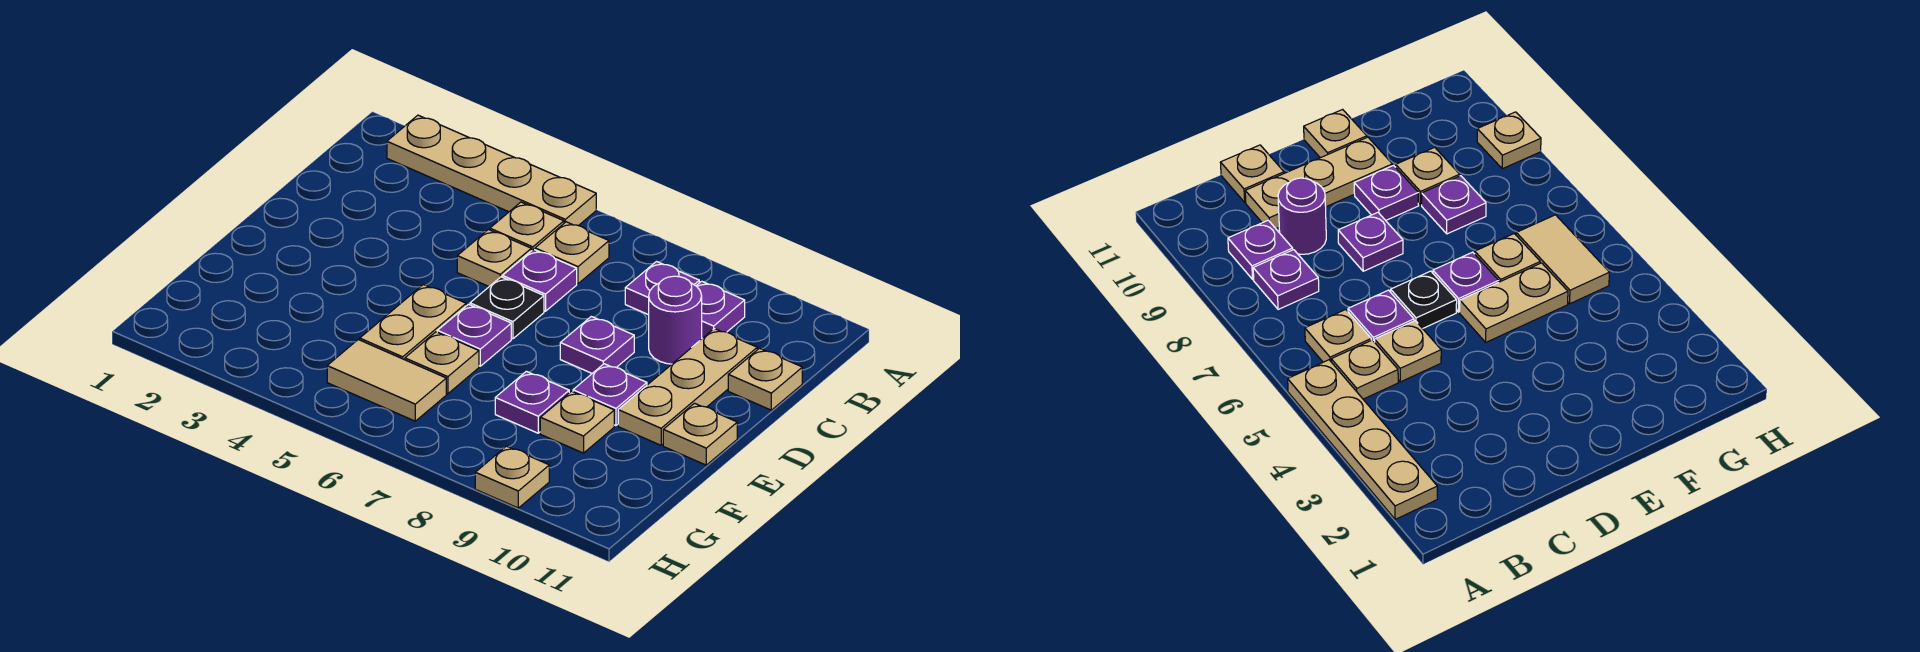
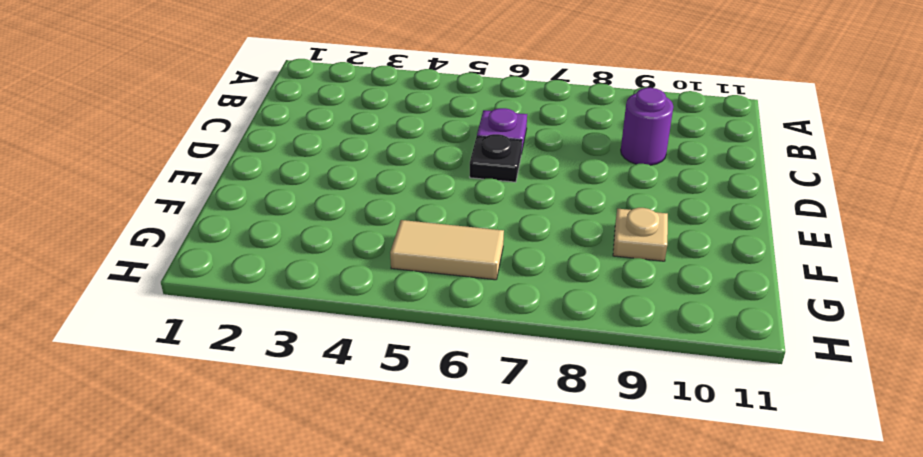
none -> tan 1x4 plate [387,115,596,226]
none -> tan 1x1 plate [490,202,564,251]
none -> tan 1x1 plate [535,222,609,284]

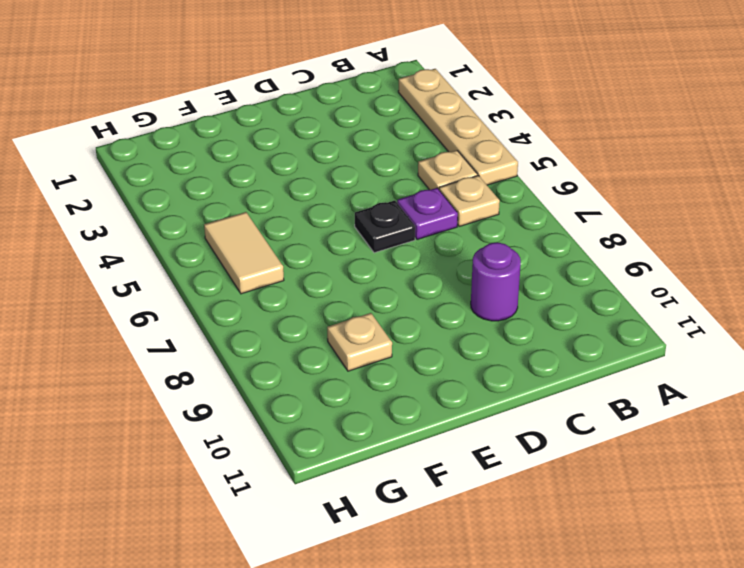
none -> purple 1x1 plate [625,262,699,315]
none -> purple 1x1 plate [696,281,745,338]
none -> tan 1x1 plate [457,230,531,286]

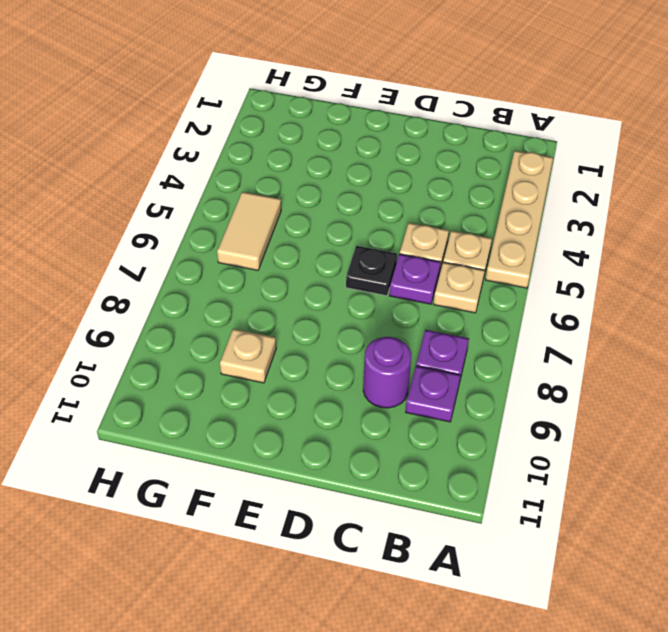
none -> tan 1x3 plate [618,329,757,445]
none -> tan 1x1 plate [728,348,802,410]
none -> purple 1x1 plate [560,316,634,373]

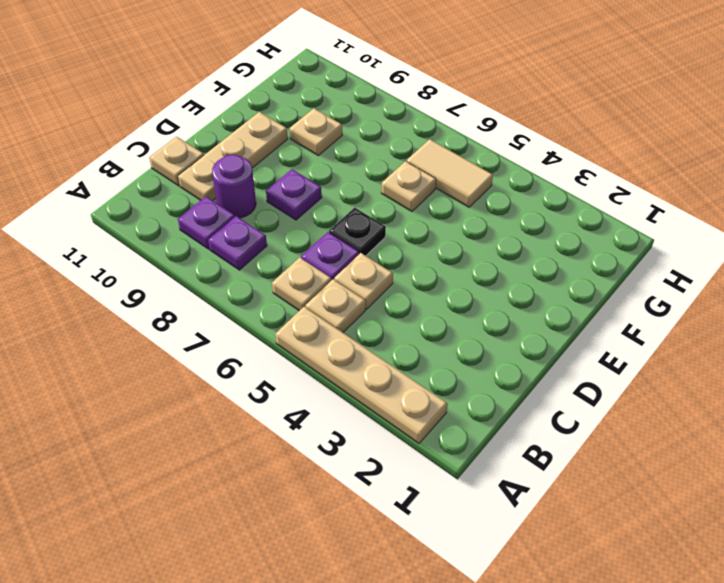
none -> tan 1x2 plate [360,285,466,360]
none -> purple 1x1 plate [437,304,511,366]
none -> purple 1x1 plate [573,364,647,426]

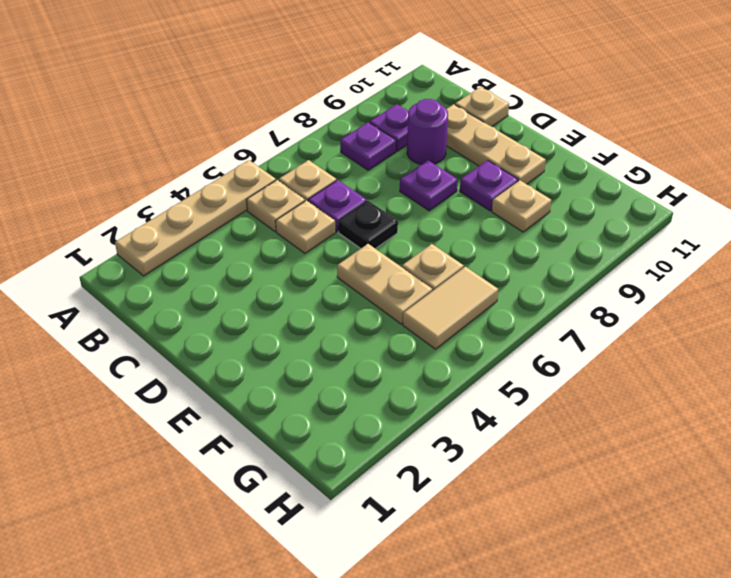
none -> purple 1x1 plate [437,304,511,366]
none -> tan 1x1 plate [663,403,737,465]
none -> purple 1x1 plate [495,371,569,433]

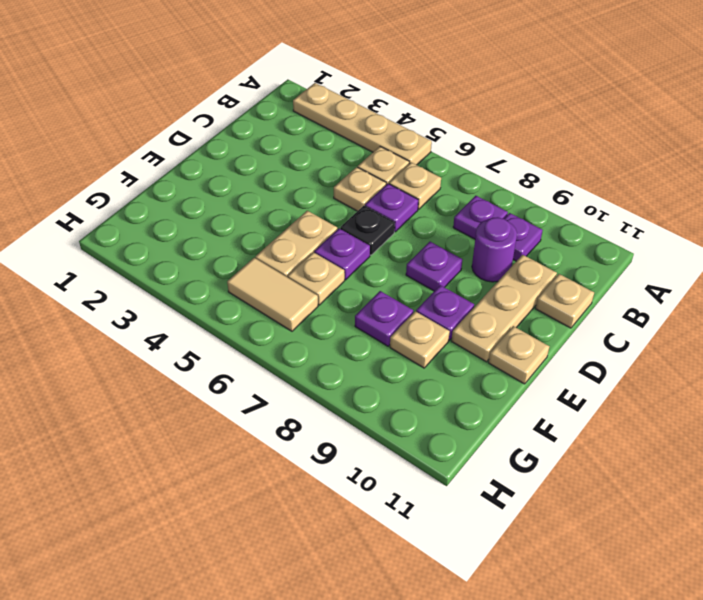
none -> tan 1x1 plate [475,446,549,508]

